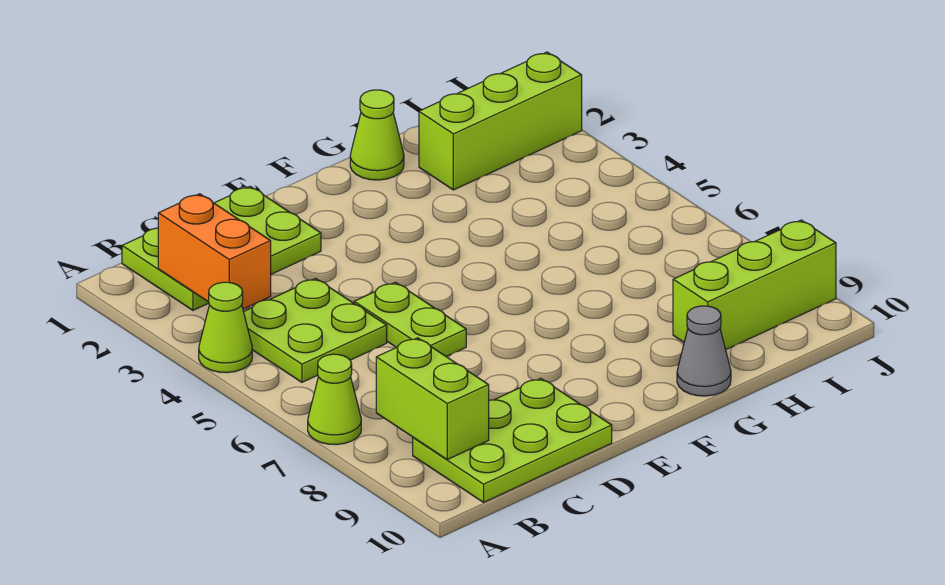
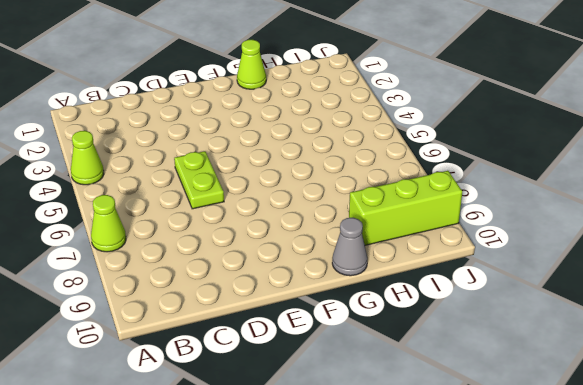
none -> lime 2x3 plate [122,186,321,310]
none -> lime 2x2 plate [244,278,387,382]
none -> lime 2x3 plate [413,378,612,502]

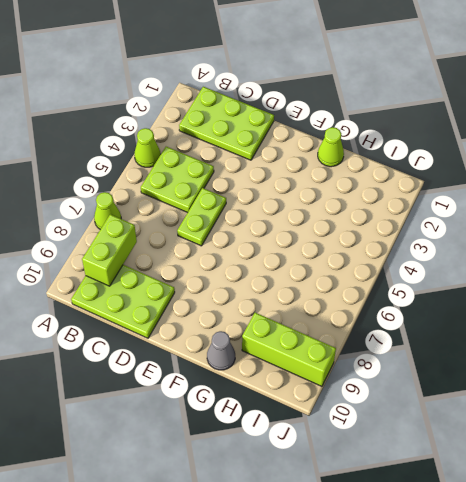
none -> lime 1x3 brick [419,52,582,190]
none -> orange 1x2 brick [158,194,271,309]

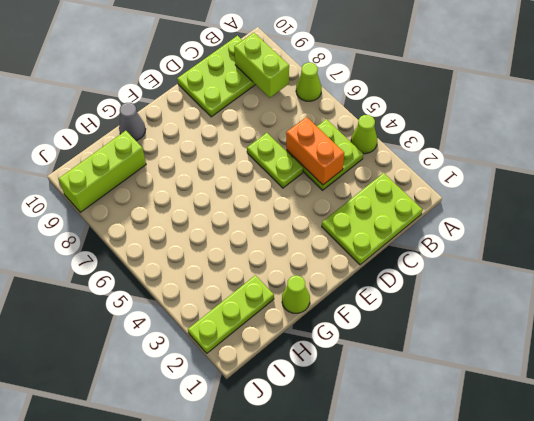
orange 1x2 brick [286,117,344,185] -> orange 1x2 brick moved to [158,194,271,309]
lime 1x3 plate [188,275,274,353] -> lime 1x3 brick [419,52,582,190]

